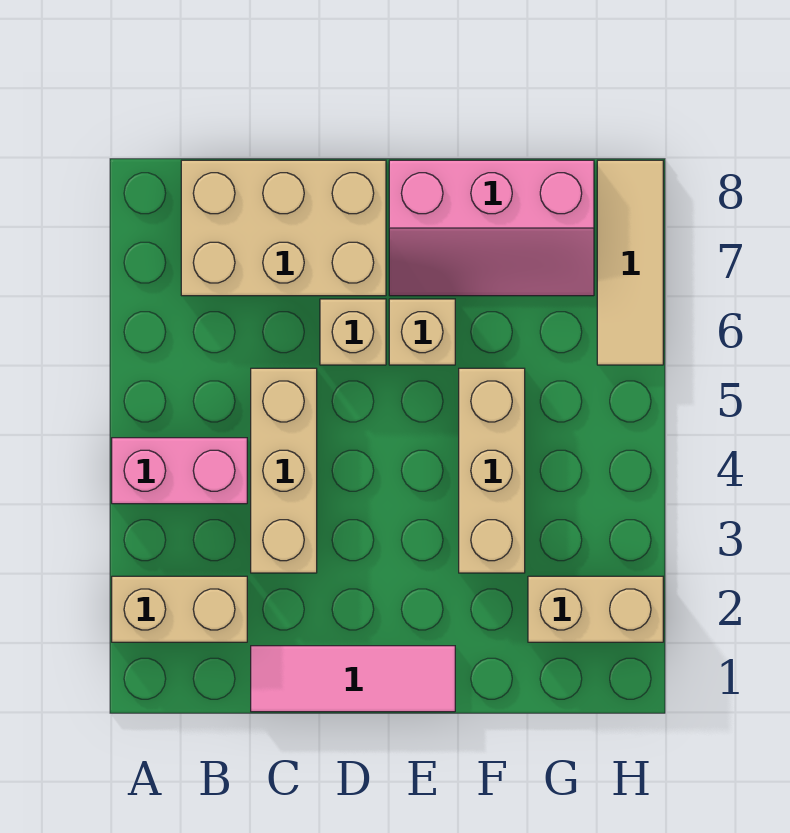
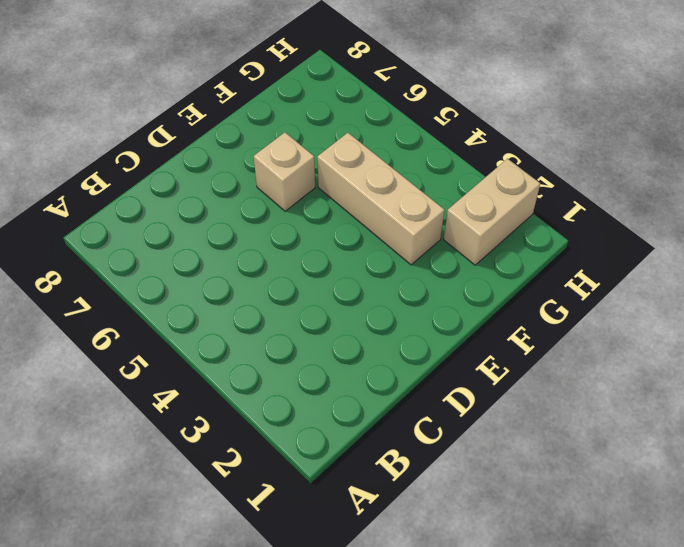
none -> tan 1x2 brick [112,576,247,642]
none -> pink 1x2 brick [112,438,247,504]

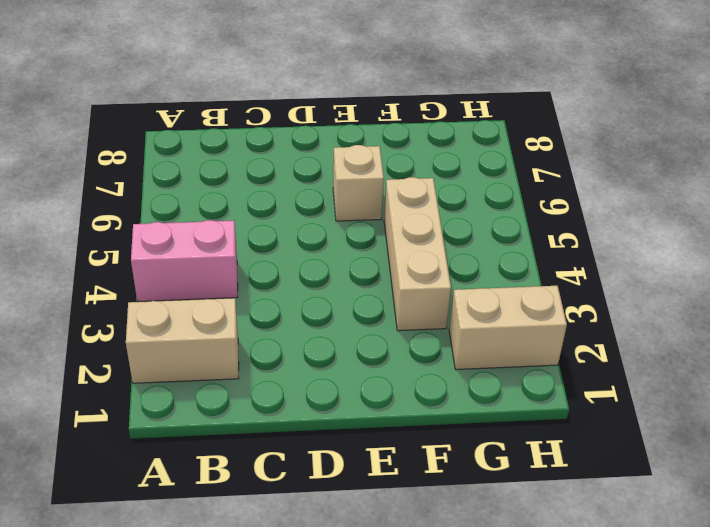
none -> tan 2x3 brick [181,160,386,296]
none -> pink 1x3 tile [251,646,455,712]

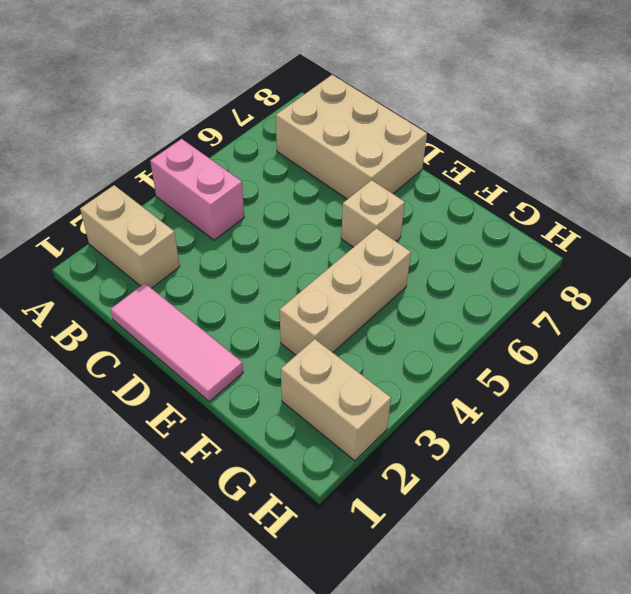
none -> tan 1x3 brick [251,368,317,573]
none -> tan 1x1 brick [320,299,386,365]

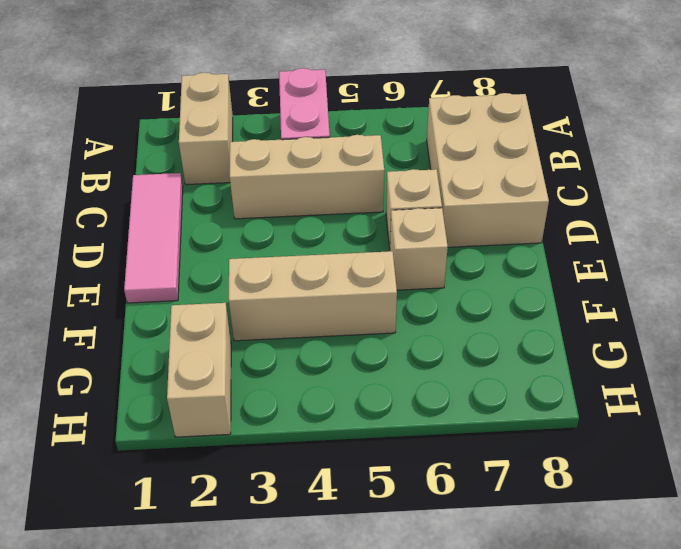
none -> pink 2x3 slope [389,160,594,296]
none -> tan 1x3 tile [597,160,663,365]

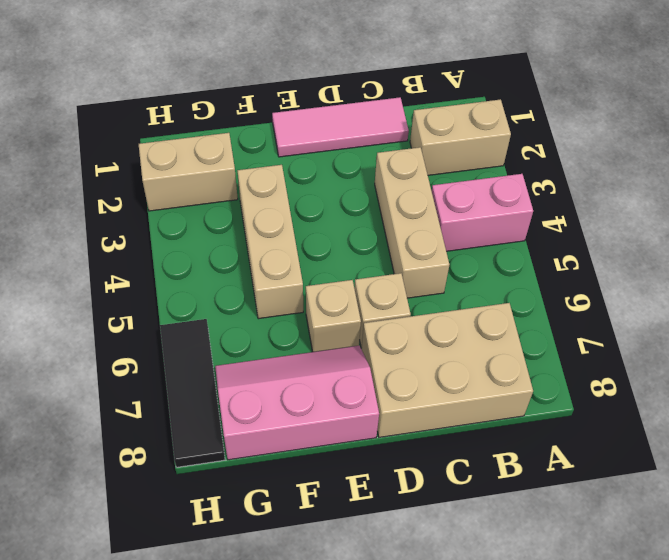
black 1x3 tile [160,319,225,467] -> tan 1x3 tile [597,160,663,365]

